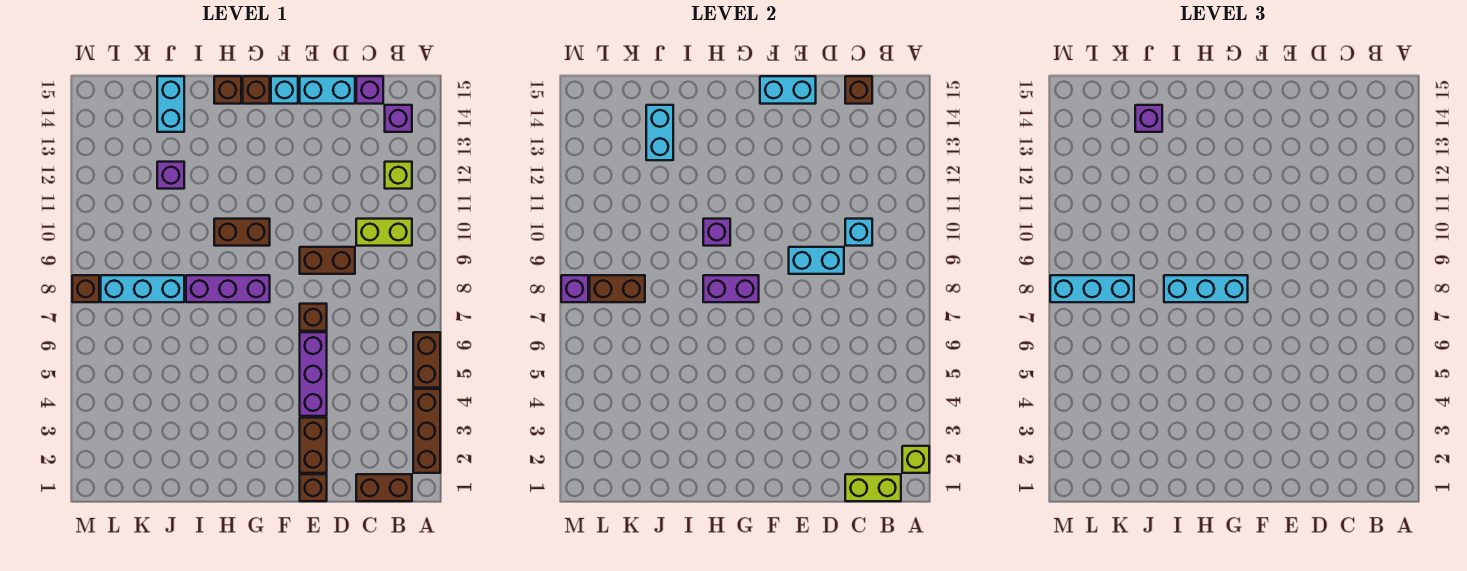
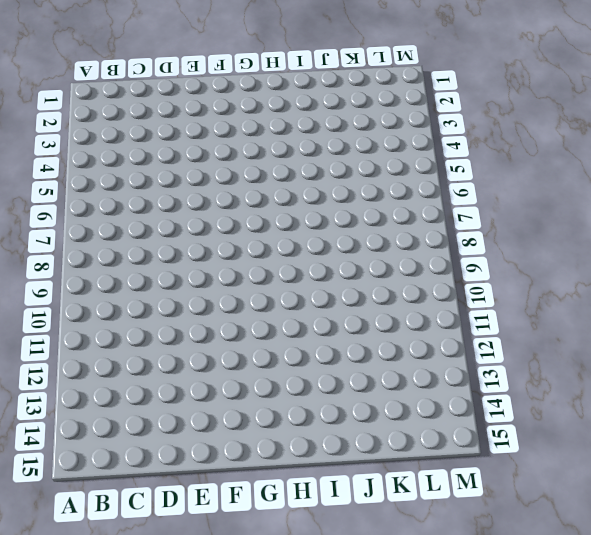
none -> brown 1x3 brick [413,389,440,473]
none -> brown 1x2 brick [413,332,440,388]
none -> brown 1x2 brick [356,474,412,501]
none -> lime 1x2 brick [356,219,412,246]

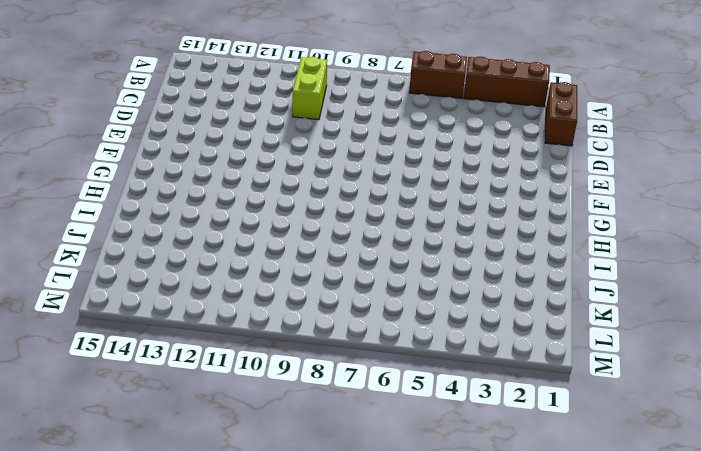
none -> lime 1x1 brick [385,162,412,189]
none -> purple 1x1 brick [385,105,412,132]
none -> purple 1x1 brick [356,76,383,104]
none -> brown 1x2 brick [300,247,355,274]

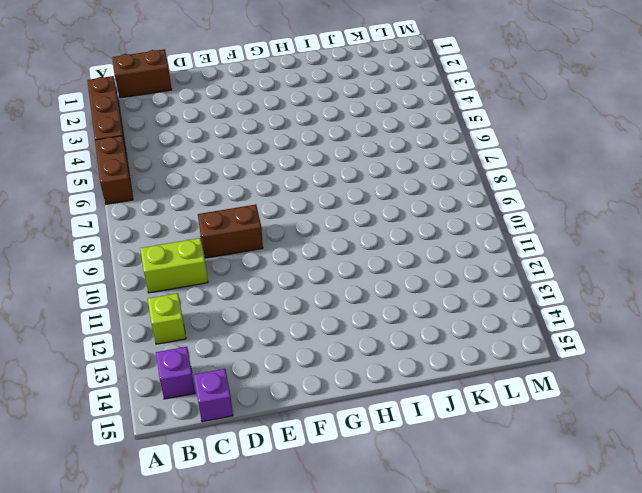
none -> cyan 1x2 brick [300,76,355,104]
none -> brown 1x1 brick [300,474,327,501]
none -> brown 1x2 brick [300,418,327,473]
none -> purple 1x3 brick [300,332,327,416]

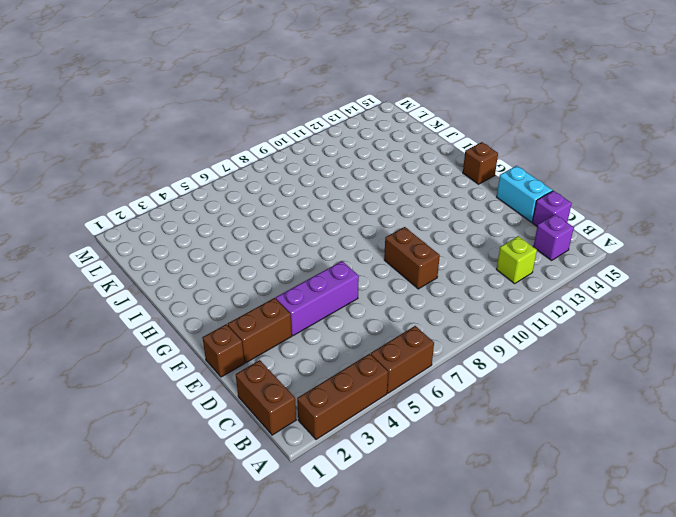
none -> lime 1x2 brick [356,219,412,246]
none -> brown 1x1 brick [300,304,327,331]
none -> cyan 1x1 brick [271,76,298,104]
none -> purple 1x3 brick [186,275,270,302]

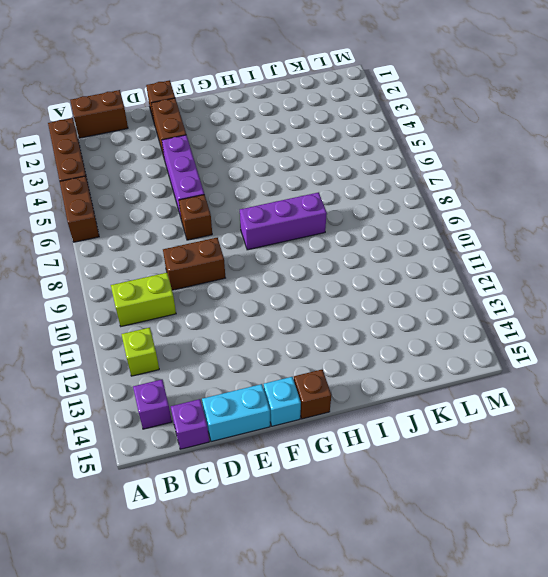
none -> brown 1x2 brick [214,219,270,246]
none -> brown 1x1 brick [214,76,241,104]
none -> cyan 1x3 brick [101,275,184,302]
none -> purple 1x1 brick [157,162,184,189]

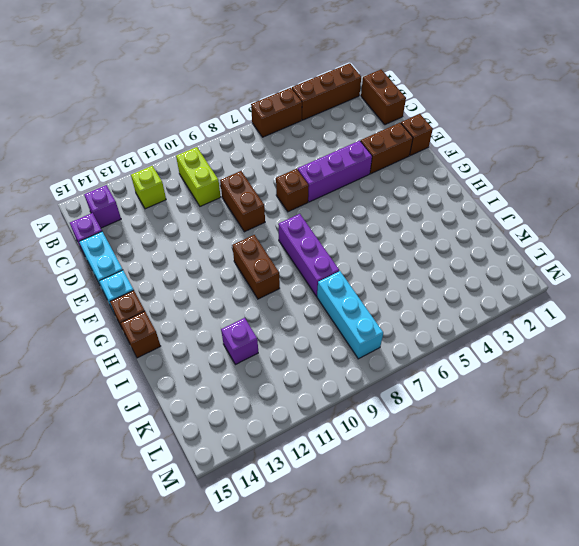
none -> cyan 1x2 brick [157,76,184,132]
none -> brown 1x1 brick [72,275,99,302]
none -> lime 1x1 brick [902,446,929,473]
none -> lime 1x2 brick [845,474,901,501]

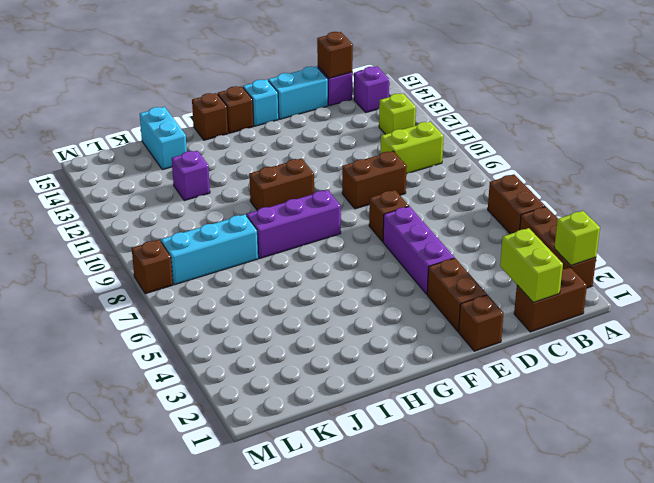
lime 1x2 brick [500,228,563,302] -> lime 1x2 brick turned to [845,474,901,501]
none -> cyan 1x1 brick [845,219,872,246]
none -> cyan 1x2 brick [789,247,844,274]
none -> cyan 1x2 brick [760,76,816,104]
none -> purple 1x2 brick [703,275,759,302]

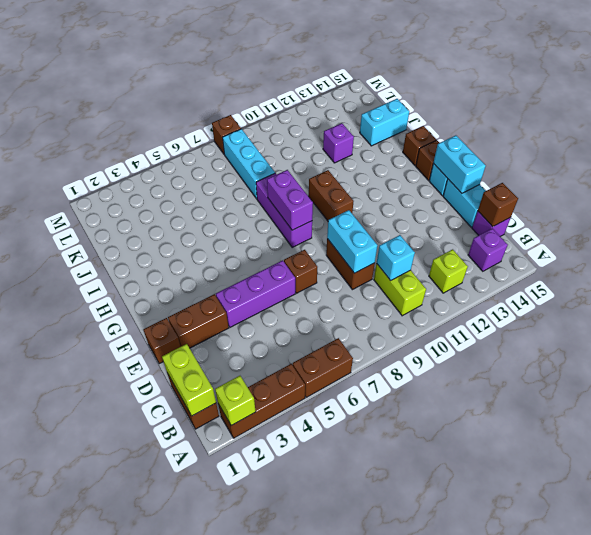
none -> purple 1x1 brick [703,219,730,246]
none -> cyan 1x2 brick [646,105,673,160]
none -> brown 1x2 brick [590,275,645,302]
none -> purple 1x1 brick [561,275,588,302]

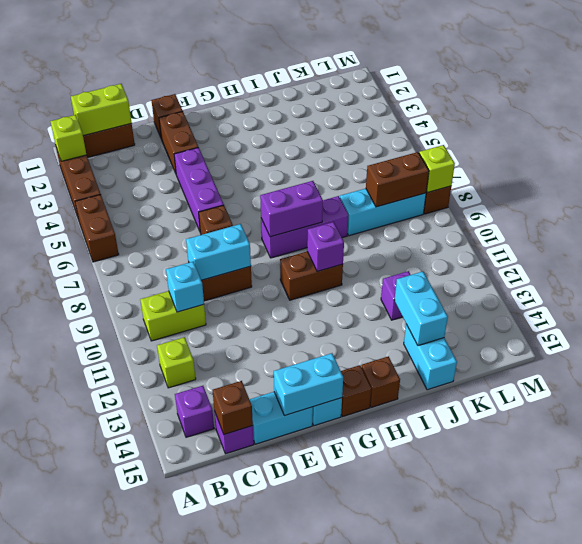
lime 1x1 brick [419,145,455,193] -> purple 1x1 brick [561,275,588,302]
none -> cyan 1x3 brick [1164,275,1248,302]
none -> purple 1x1 brick [1135,105,1162,132]
none -> cyan 1x3 brick [1050,275,1134,302]

